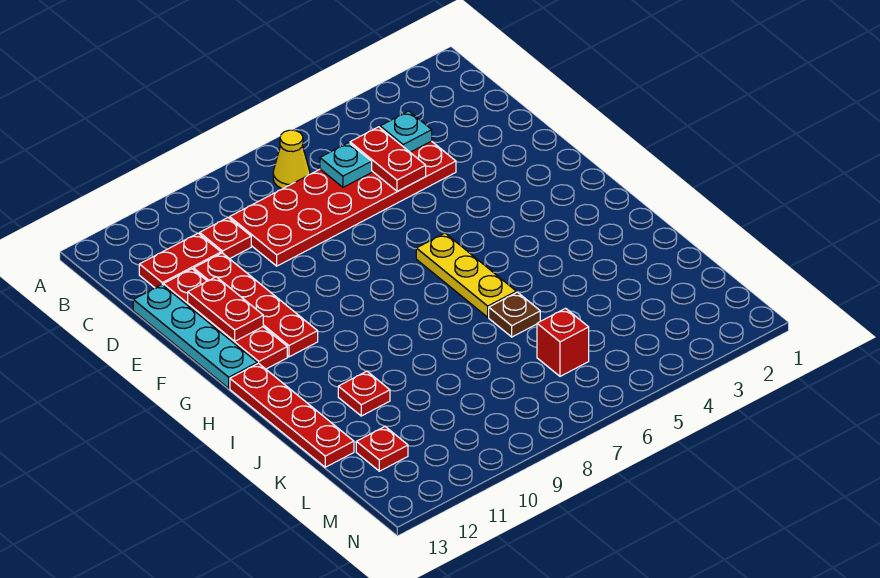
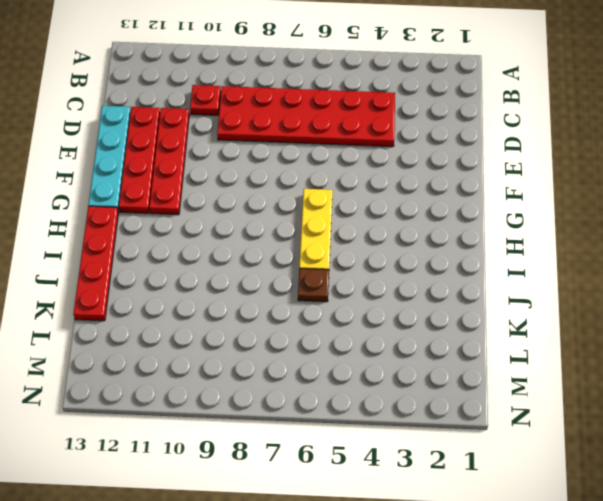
none -> yellow 1x1 cone [273,130,310,189]
none -> red 1x2 plate [139,233,221,288]
none -> red 1x1 plate [338,371,390,416]

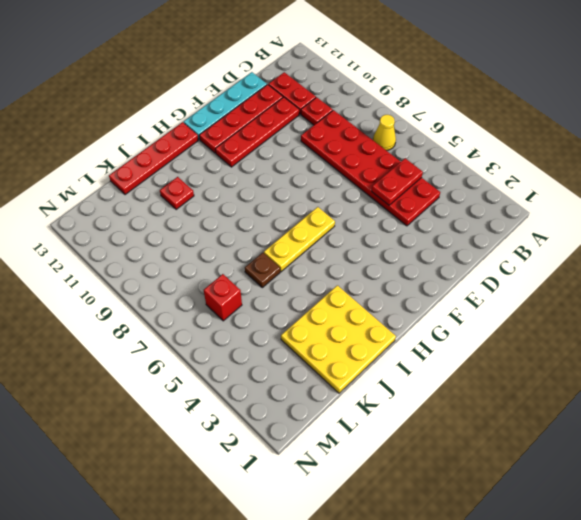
yellow 3x3 plate [281,285,396,393] -> none
none -> red 1x1 plate [356,427,408,471]
none -> cyan 1x1 plate [380,111,432,152]
none -> cyan 1x1 plate [320,143,372,187]

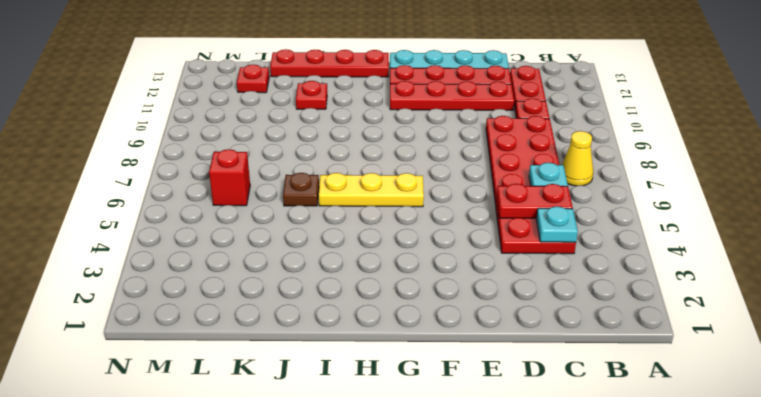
none -> red 1x2 plate [188,277,263,341]

